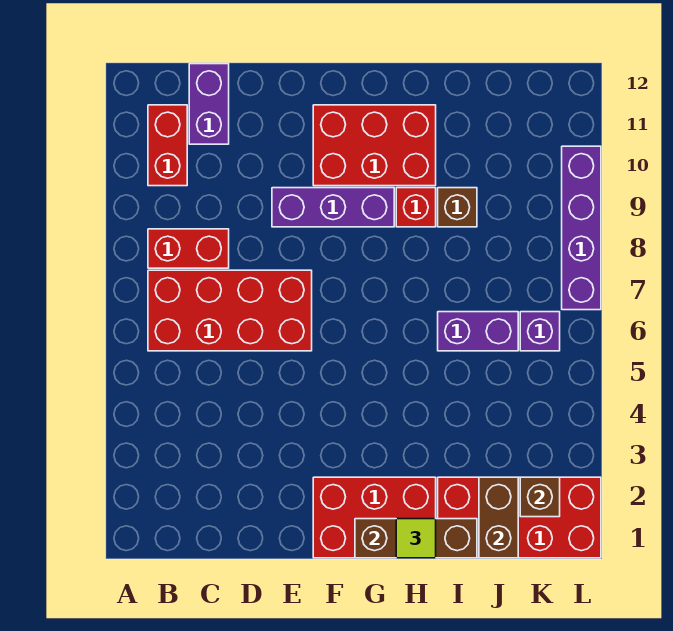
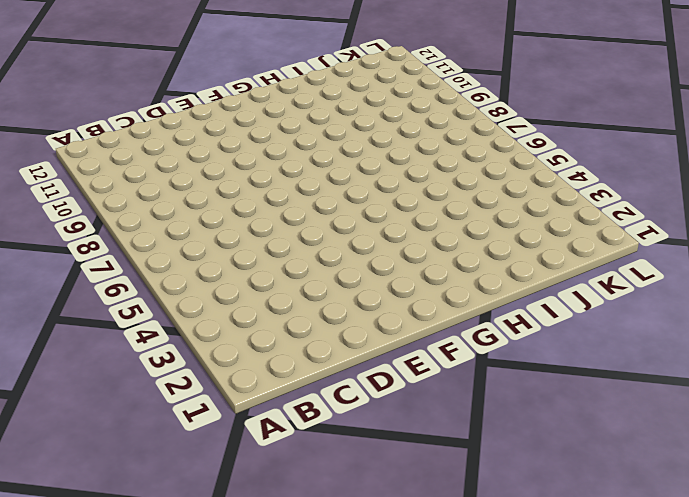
none -> red 2x4 brick [148,270,312,351]
none -> red 1x2 brick [148,229,229,268]
none -> red 1x2 brick [148,105,187,186]

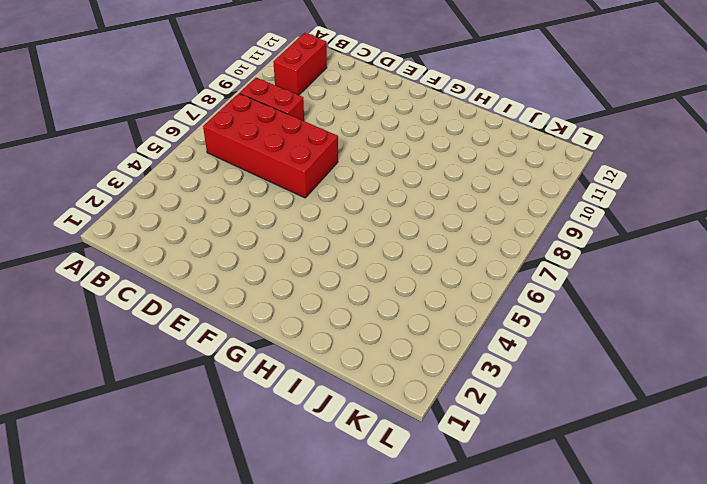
none -> purple 1x2 brick [189,64,229,144]
none -> purple 1x3 brick [272,188,394,227]
none -> red 2x3 brick [313,477,436,558]

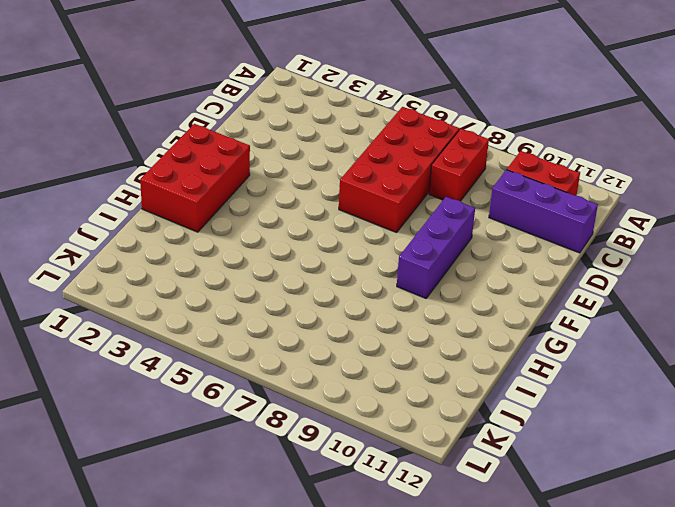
purple 1x3 brick [489,170,598,253] -> purple 1x2 brick [189,64,229,144]
none -> red 2x3 brick [313,105,436,186]
none -> red 1x1 brick [396,188,436,227]
none -> red 2x4 brick [438,477,601,558]

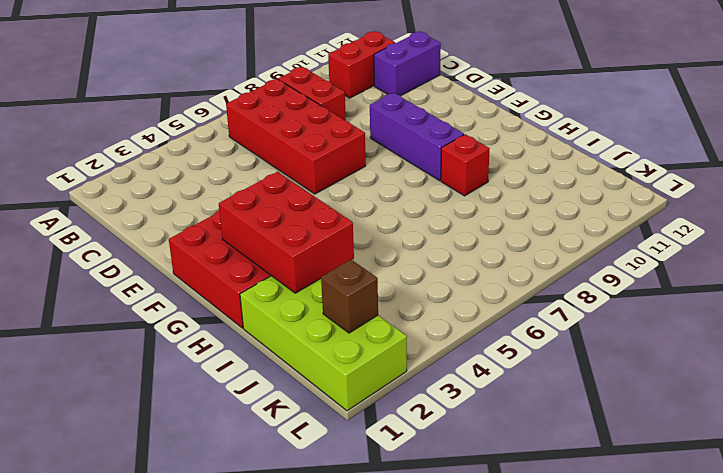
red 2x3 brick [219,172,354,293] -> red 2x3 brick moved to [313,105,436,186]
lime 2x4 brick [240,276,407,411] -> red 2x4 brick [438,477,601,558]
none -> purple 1x2 brick [438,312,518,351]
none -> brown 1x1 brick [438,188,477,227]
none -> purple 1x1 brick [520,312,560,351]

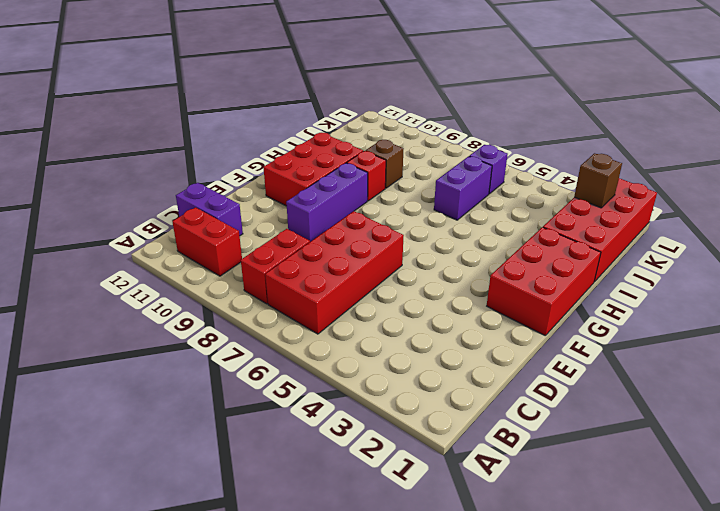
none -> purple 1x4 brick [562,146,601,310]
none -> brown 1x3 brick [355,519,477,558]
none -> brown 1x2 brick [479,477,518,558]

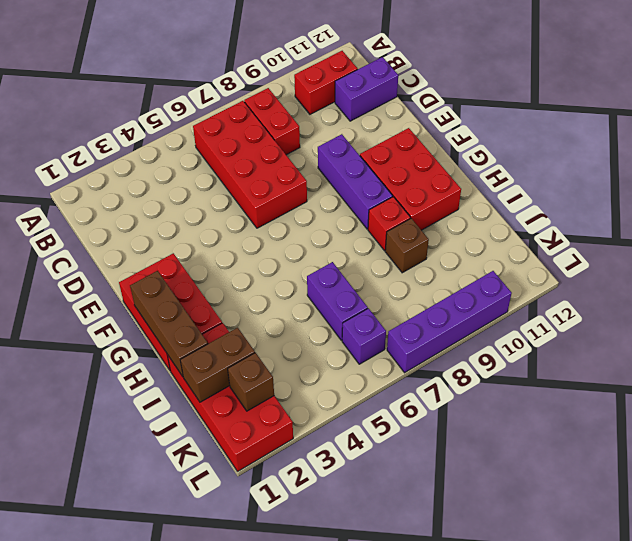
none -> lime 1x1 tile [396,519,436,558]

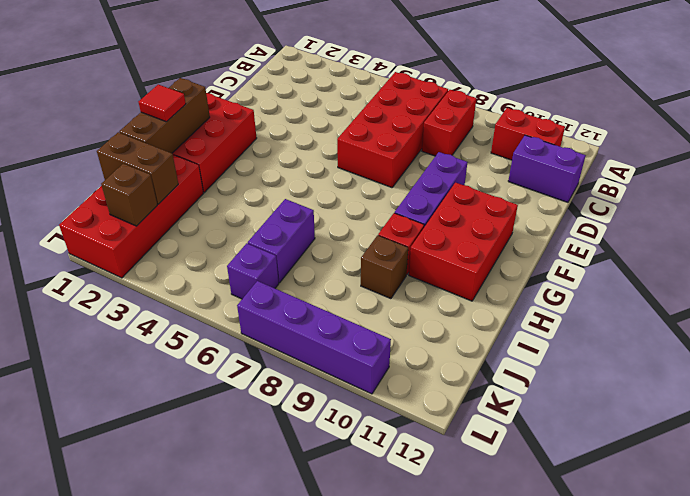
red 1x1 tile [139,84,186,122] -> lime 1x1 tile [396,519,436,558]

